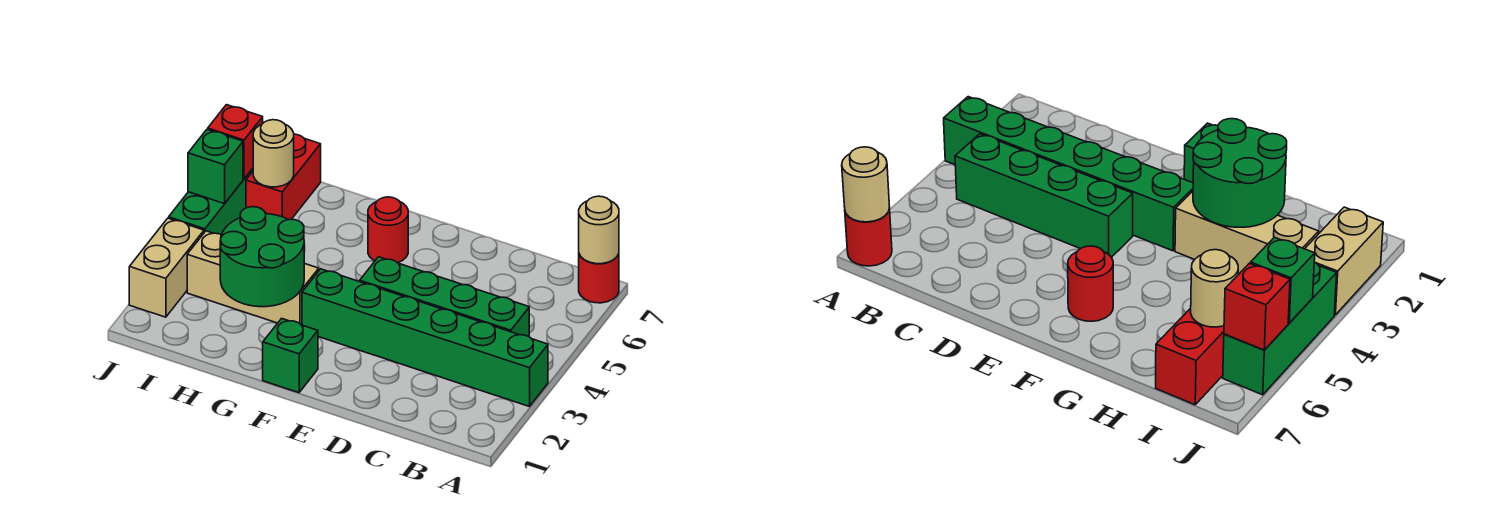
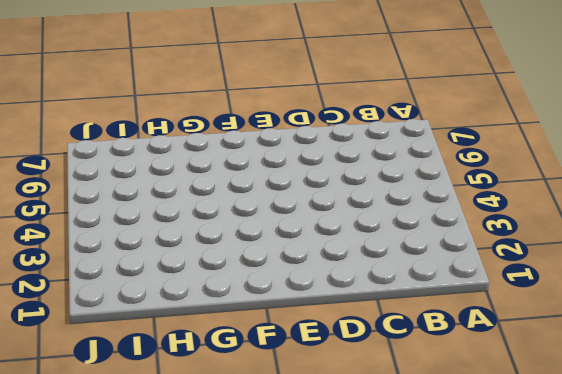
none -> green 1x6 brick [302,269,548,407]
none -> red 1x1 round brick [579,254,619,303]
none -> green 1x4 brick [360,257,529,336]

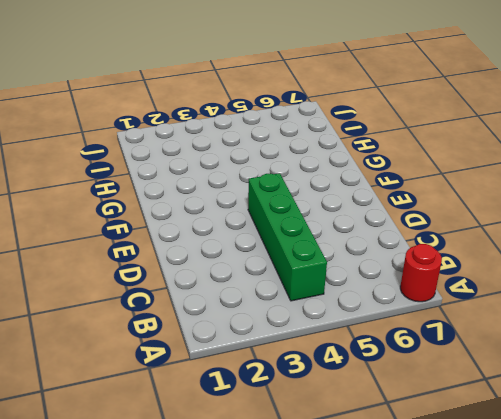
none -> green 1x6 brick [302,269,548,407]
none -> green 1x1 brick [263,318,318,393]
none -> red 1x1 round brick [368,197,408,263]

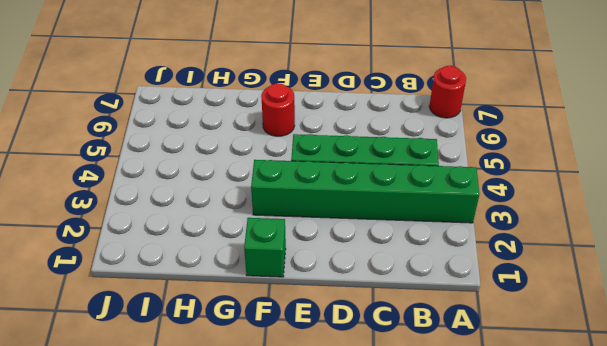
none -> tan 1x3 brick [187,231,319,325]
none -> red 1x2 brick [246,134,321,220]
none -> tan 1x2 brick [129,218,204,317]

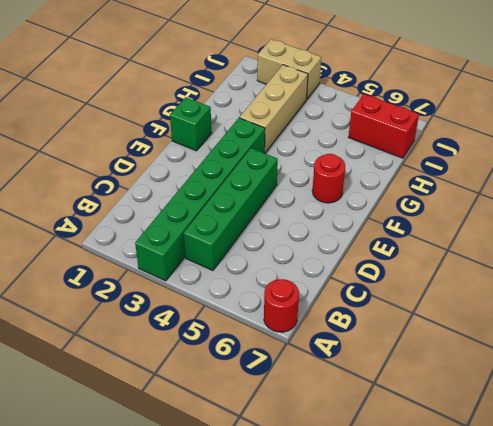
none -> green 1x3 brick [169,168,253,235]
none -> tan 1x1 round brick [579,196,619,264]
none -> green 2x2 round brick [220,207,304,307]

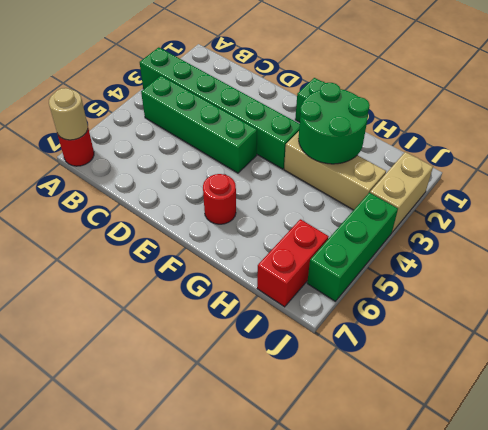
none -> tan 1x1 round brick [253,120,294,187]
none -> green 1x1 brick [188,129,243,204]
none -> red 1x1 brick [208,105,263,179]

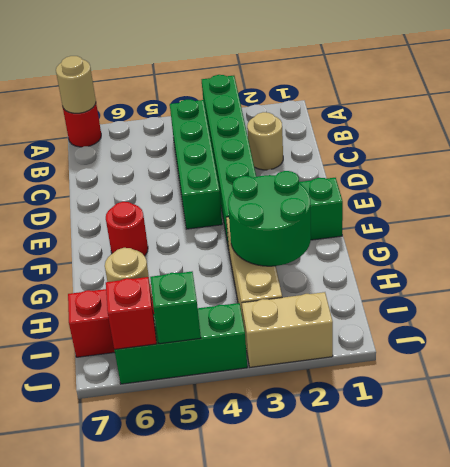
tan 1x1 round brick [247,112,283,170] -> none

